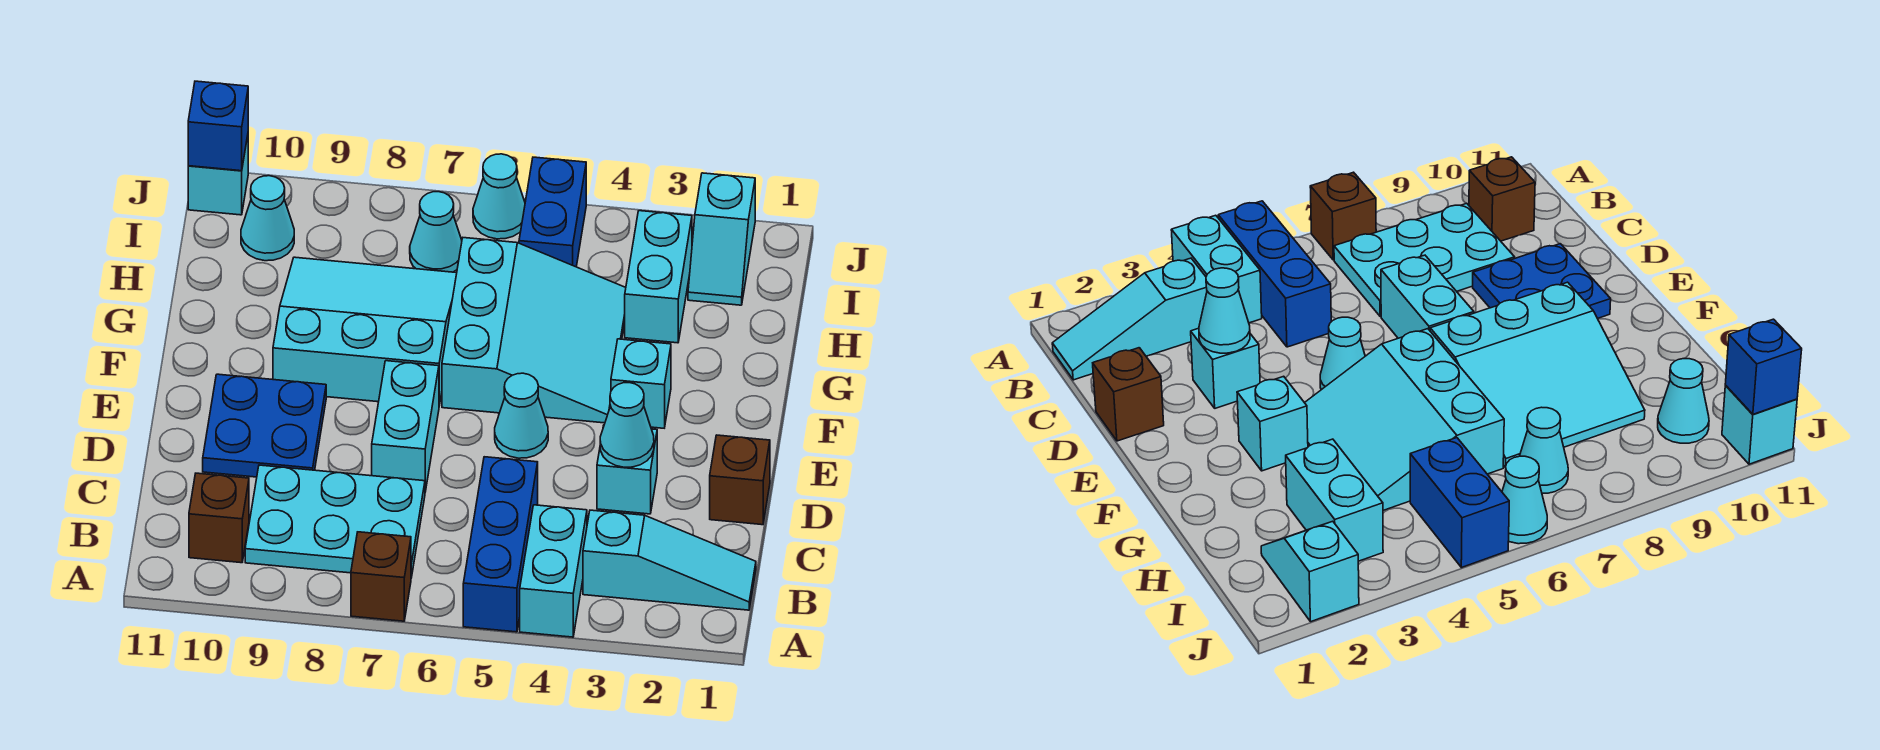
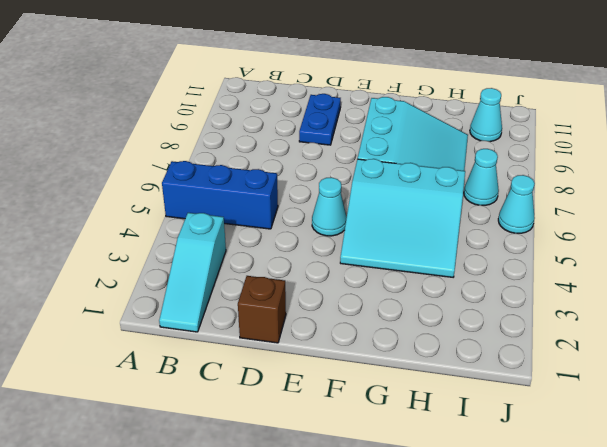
blue 1x2 plate [299,94,341,145] -> blue 2x2 plate [203,374,326,477]
none -> cyan 1x2 brick [520,505,587,637]
none -> brown 1x1 brick [351,532,411,621]
none -> cyan 2x3 plate [245,465,425,578]

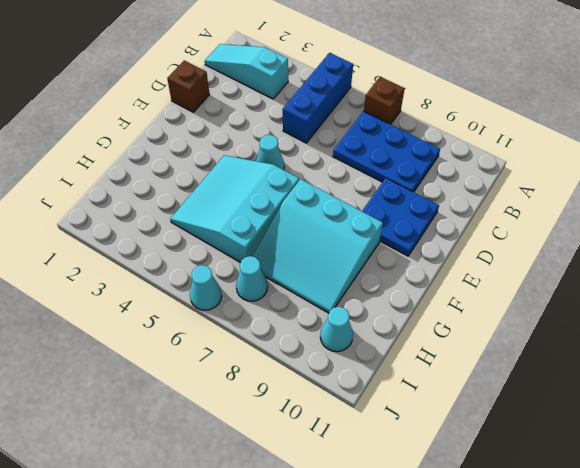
blue 2x3 plate [333,111,440,192] -> cyan 2x3 plate [245,465,425,578]
none -> cyan 1x2 brick [520,505,587,637]
none -> brown 1x1 brick [189,473,249,563]
none -> cyan 1x1 brick [597,425,657,514]

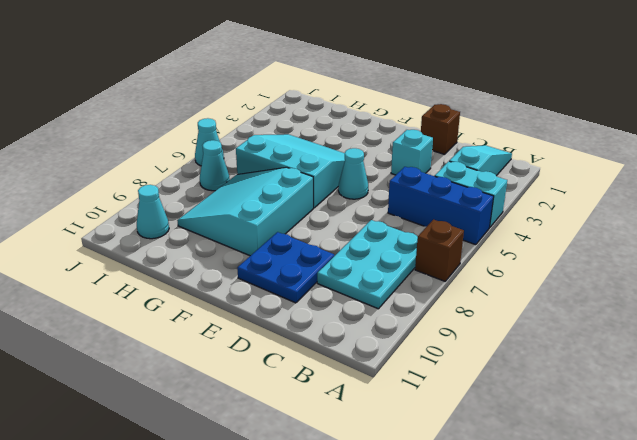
none -> brown 1x1 brick [189,473,249,563]
none -> cyan 1x2 brick [372,361,439,492]
none -> cyan 1x1 brick [611,339,671,428]

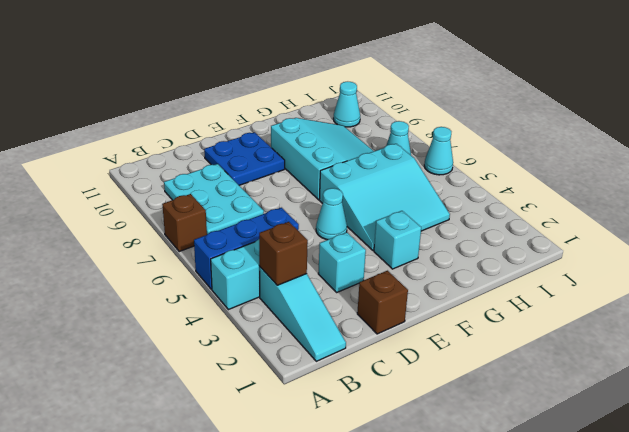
brown 1x1 brick [259,222,308,285] -> brown 1x1 brick moved to [189,473,249,563]
none -> cyan 1x2 brick [372,361,439,492]
none -> cyan 1x2 brick [625,211,692,343]
none -> cyan 1x2 slope [688,173,755,305]

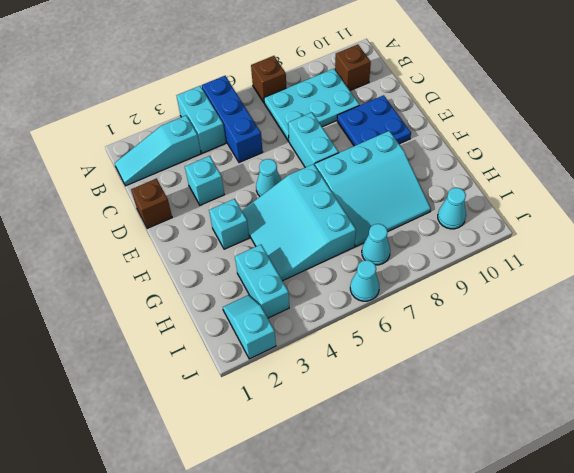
none -> blue 1x2 brick [519,157,586,267]
none -> cyan 1x1 brick [188,136,248,215]
none -> cyan 1x1 cone [600,383,654,467]

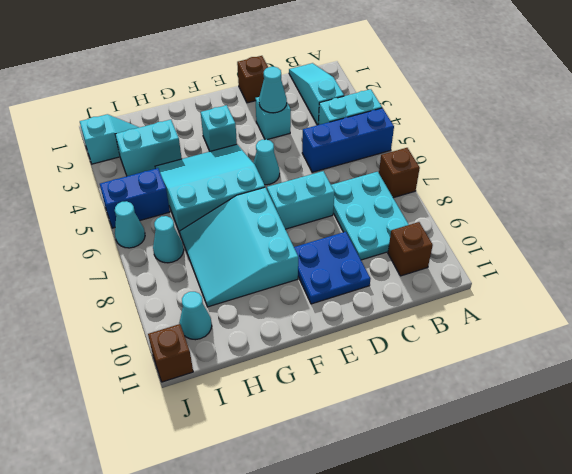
brown 1x1 brick [148,324,193,382] -> cyan 1x1 brick [188,136,248,215]
none -> blue 1x1 brick [188,81,248,171]

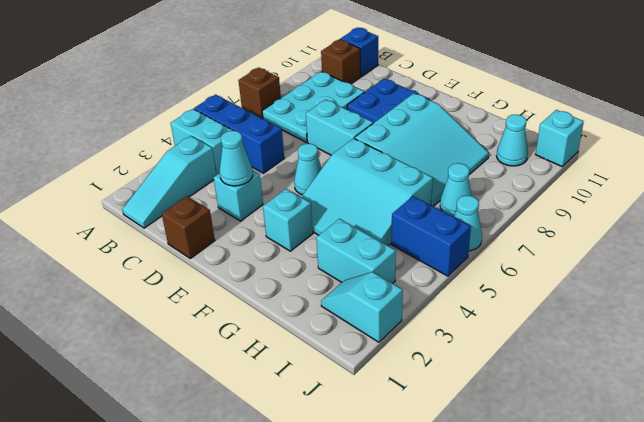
blue 1x1 brick [340,28,378,77] -> blue 1x1 brick moved to [188,81,248,171]

